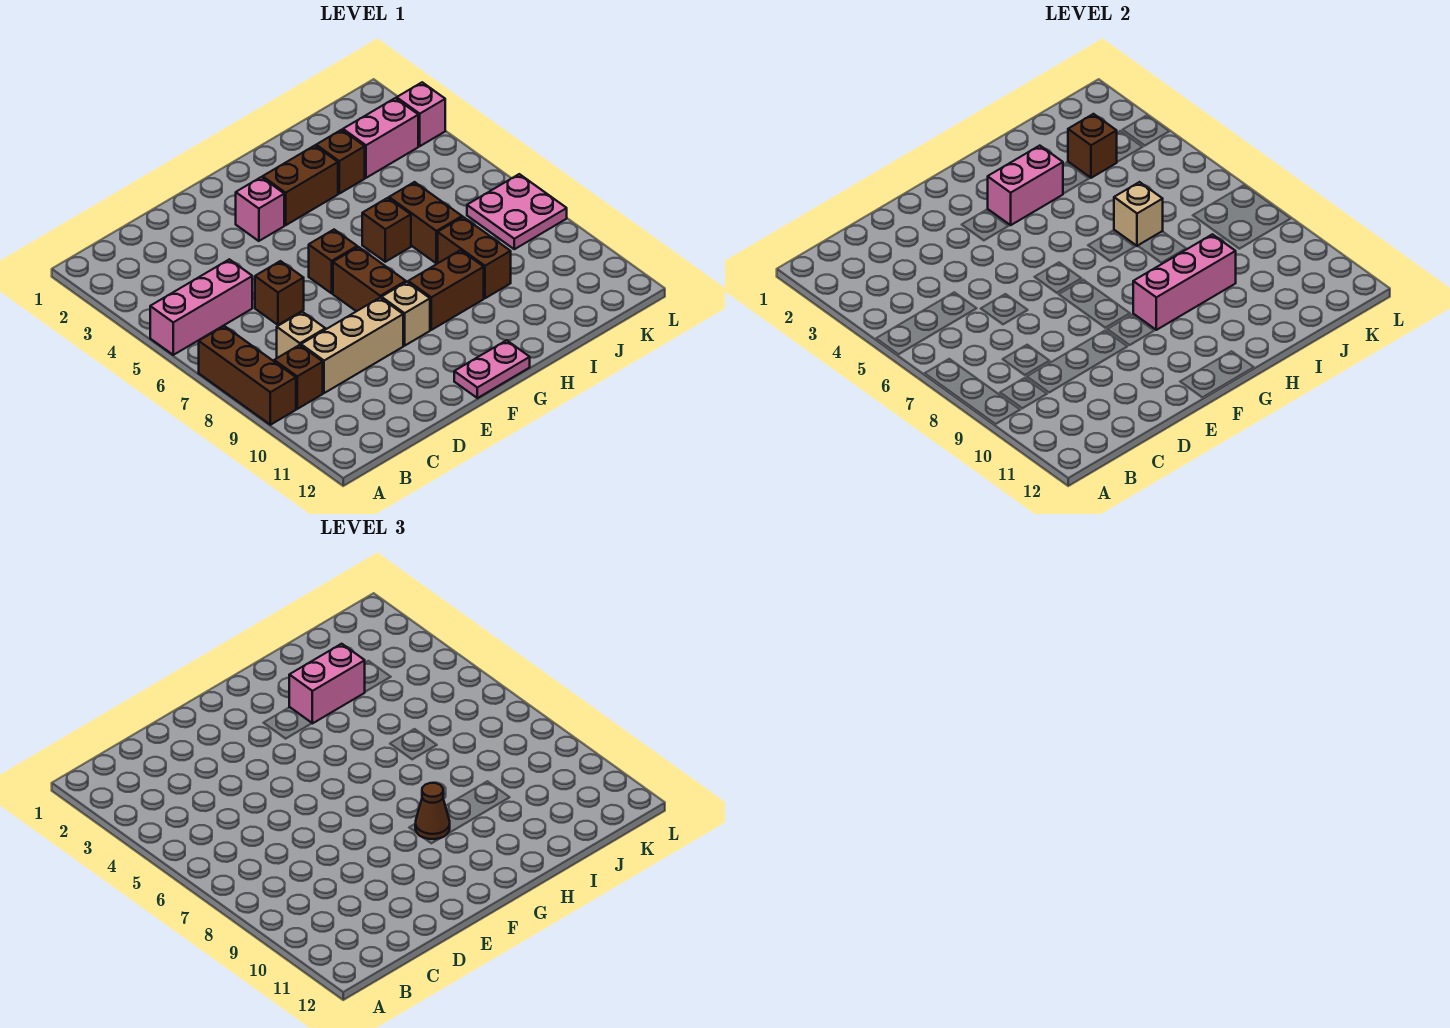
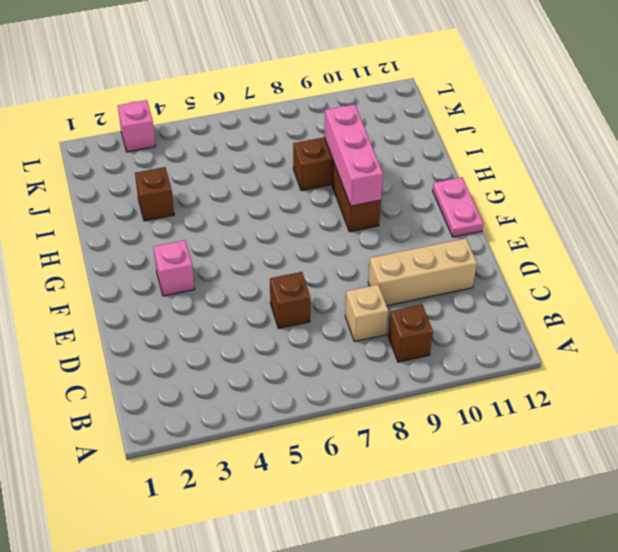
tan 1x3 brick [368,238,477,306] -> tan 1x3 brick turned to [301,298,403,393]
none -> pink 1x3 brick [150,259,252,355]
none -> brown 1x3 brick [199,326,296,425]
none -> brown 1x1 brick [309,230,357,293]

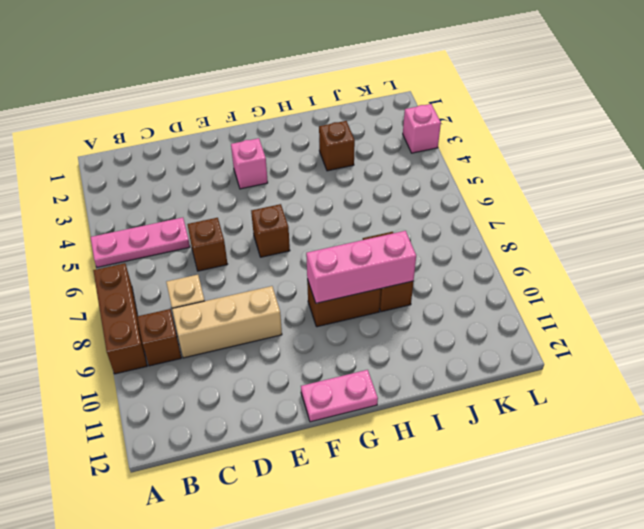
pink 1x3 plate [91,218,190,267] -> pink 1x3 brick [150,259,252,355]
none -> brown 1x2 brick [333,247,406,311]
none -> tan 1x1 brick [381,282,430,346]
none -> brown 1x2 brick [263,146,338,225]

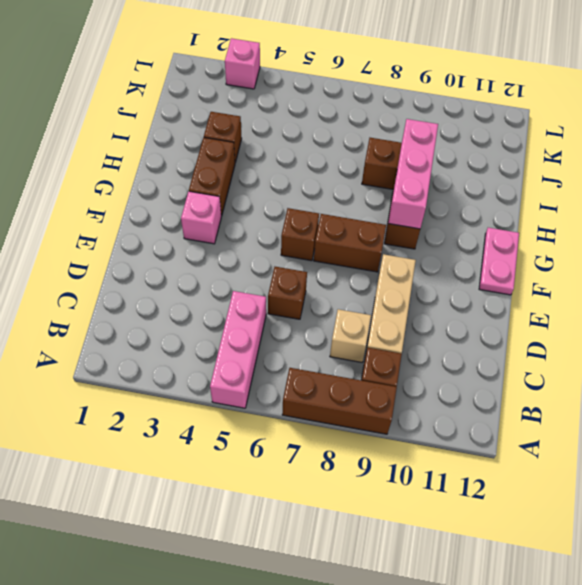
none -> tan 1x1 brick [381,282,430,346]
none -> brown 1x1 brick [362,198,411,262]
none -> brown 1x2 brick [389,182,462,263]

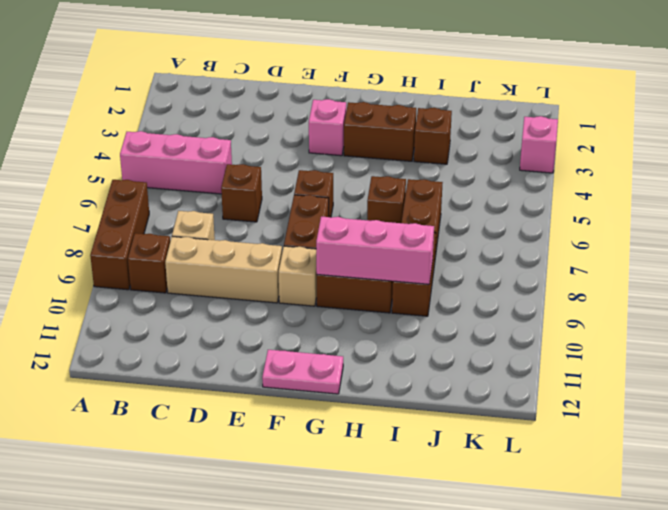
none -> pink 1x2 brick [343,98,418,178]
none -> pink 2x2 plate [467,174,567,249]
none -> pink 1x2 brick [988,146,1063,225]

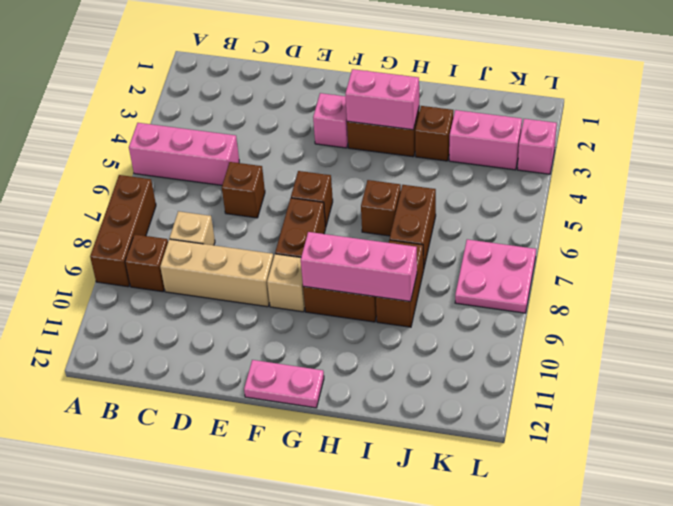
none -> tan 1x1 brick [1114,182,1163,246]
none -> brown 1x1 brick [1068,114,1117,178]
none -> brown 1x1 cone [415,783,450,839]

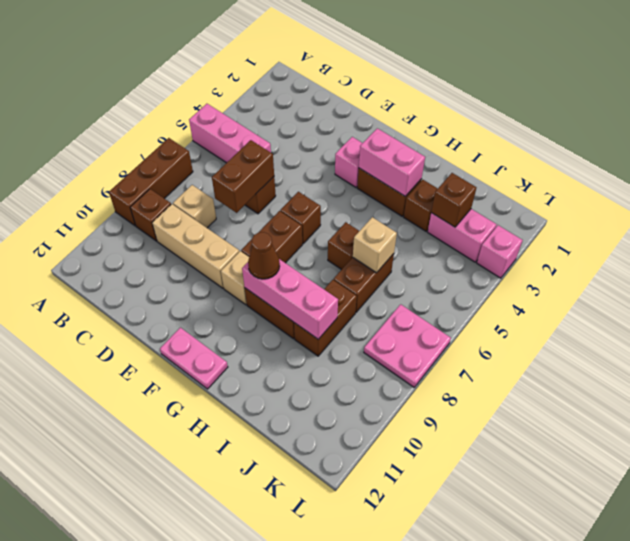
brown 1x2 brick [212,140,274,213] -> none
none -> pink 1x2 brick [289,644,365,723]

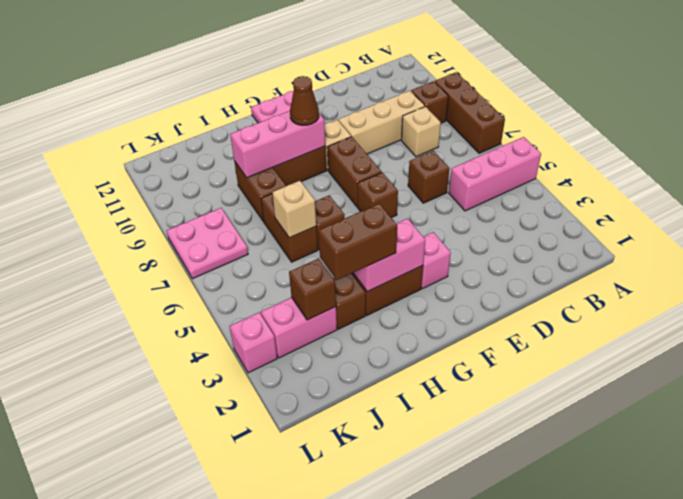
brown 1x2 brick [319,204,397,280] -> pink 1x2 brick [289,644,365,723]

